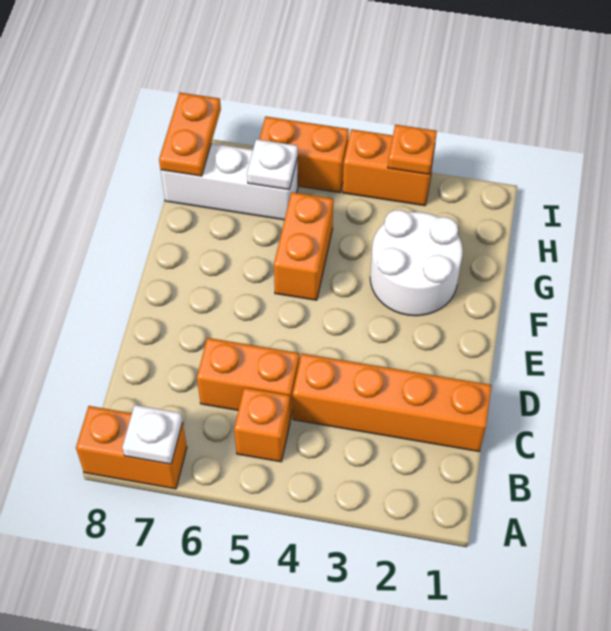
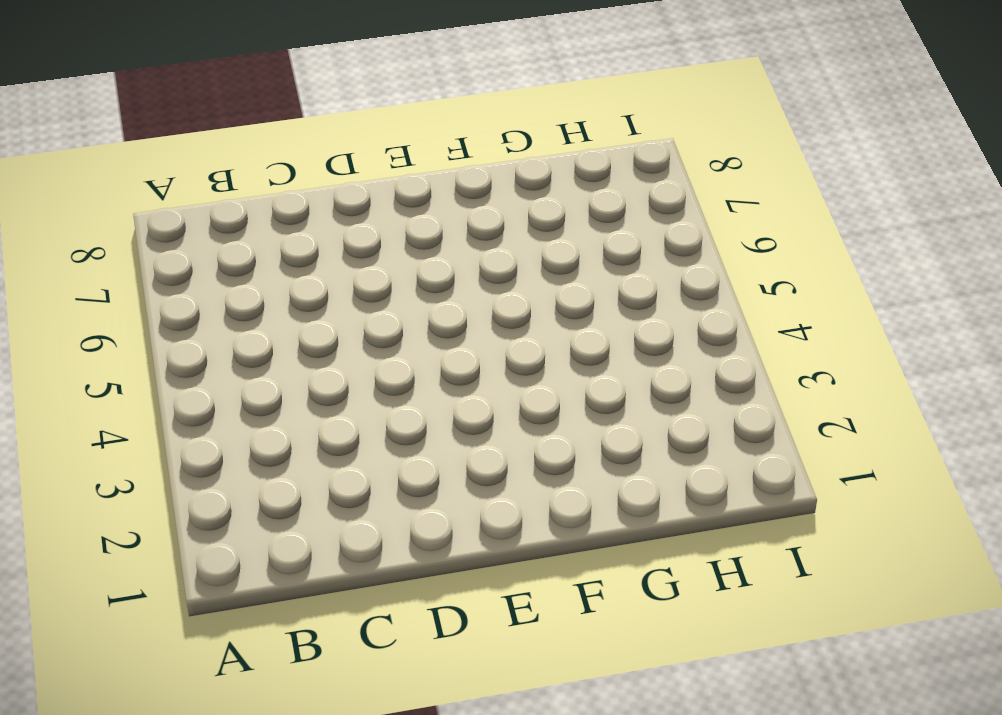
none -> orange 1x2 brick [76,406,187,489]
none -> orange 1x1 brick [234,387,290,462]
none -> orange 1x4 brick [293,354,492,451]

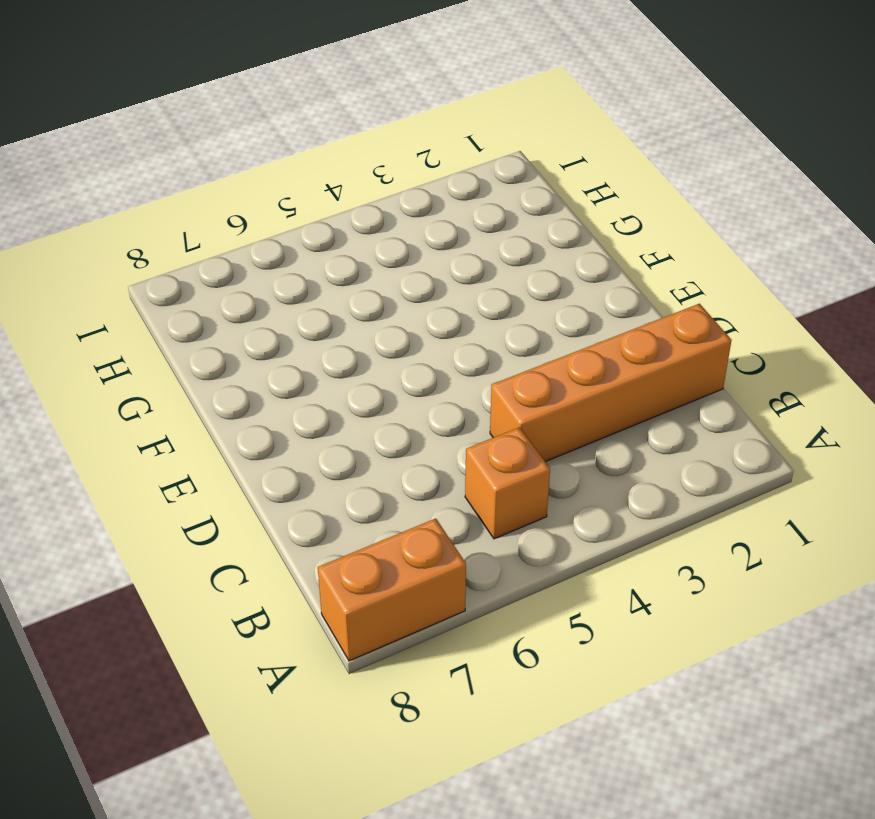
none -> orange 1x2 brick [197,338,299,419]
none -> white 2x2 round brick [370,210,463,316]
none -> orange 1x2 brick [274,192,333,300]

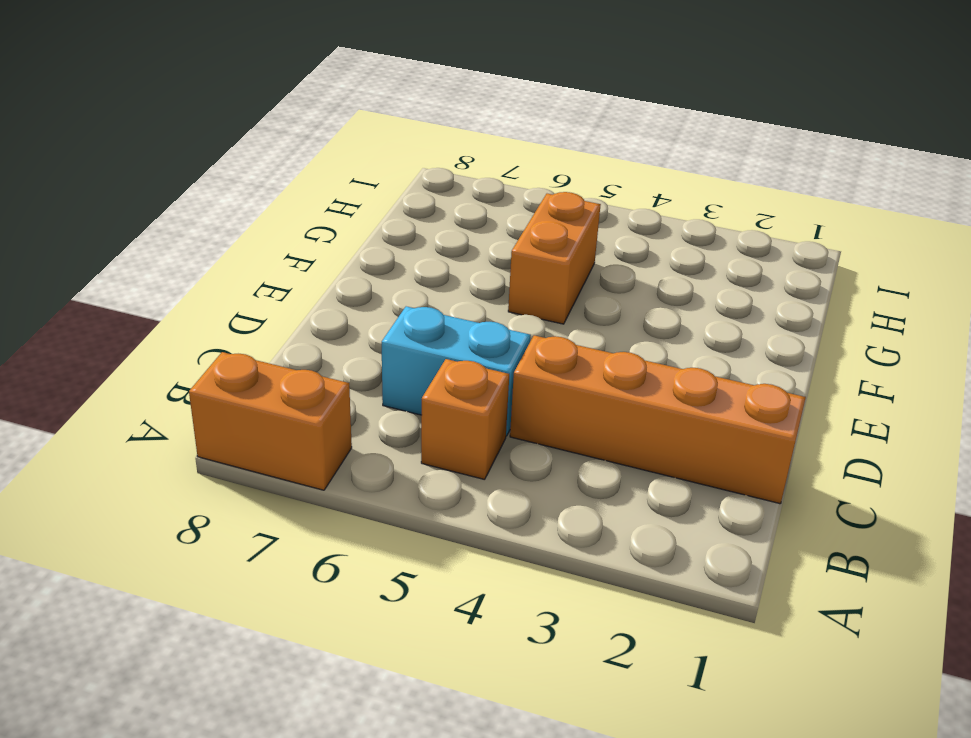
cyan 1x2 brick [382,306,531,436] -> orange 1x2 brick [197,338,299,419]
none -> white 2x2 round brick [370,210,463,316]
none -> white 1x3 brick [161,143,298,220]
none -> orange 1x2 brick [343,129,435,206]

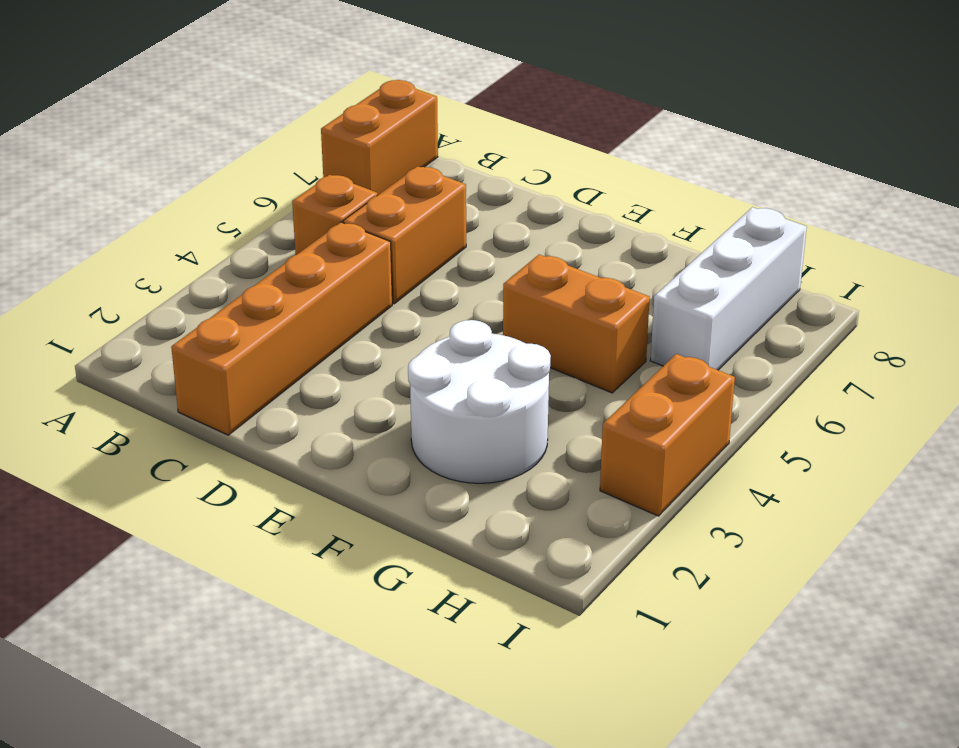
none -> orange 1x2 brick [259,117,349,193]
none -> white 1x1 plate [122,405,182,464]
none -> white 1x1 plate [247,139,298,190]

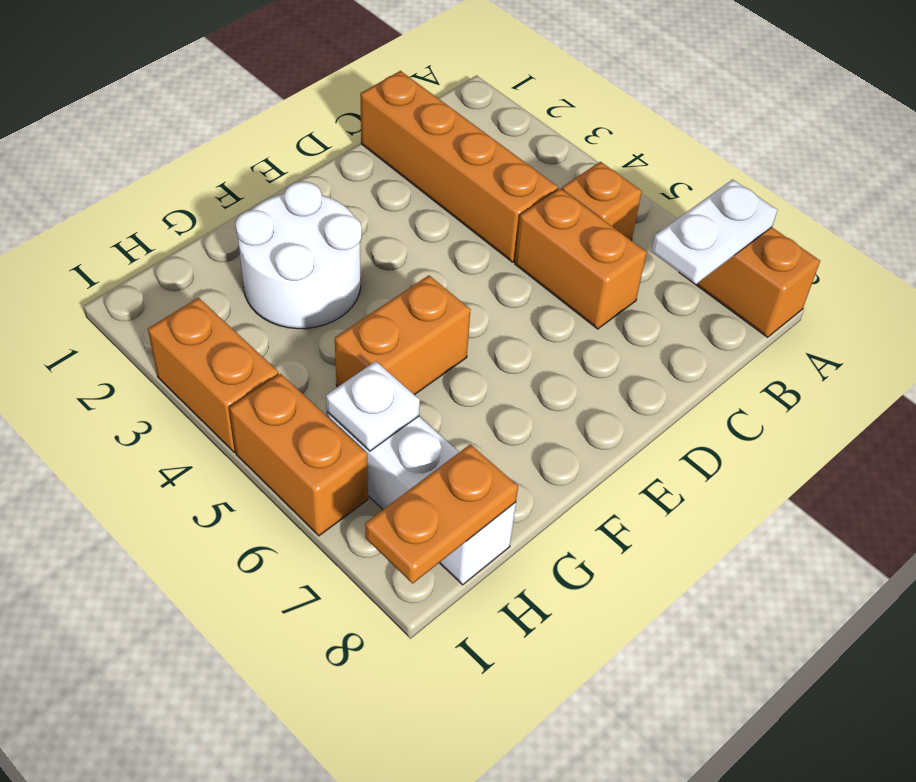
white 1x2 plate [651,179,777,284] -> white 1x1 plate [122,405,182,464]
none -> orange 1x1 plate [388,125,437,174]

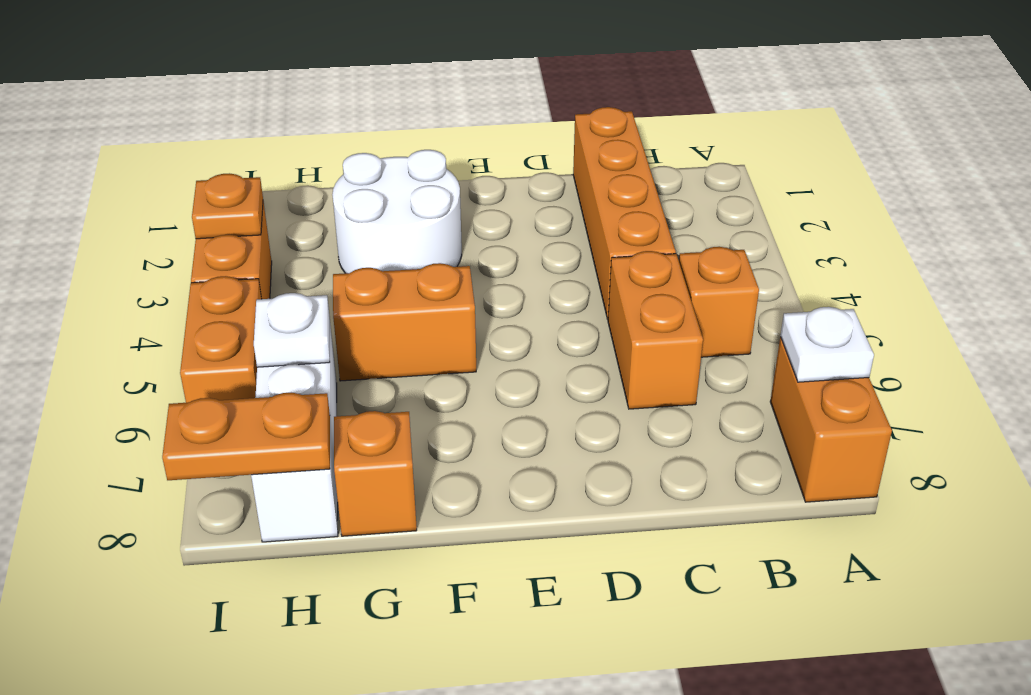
orange 1x1 brick [334,411,417,536] -> none

